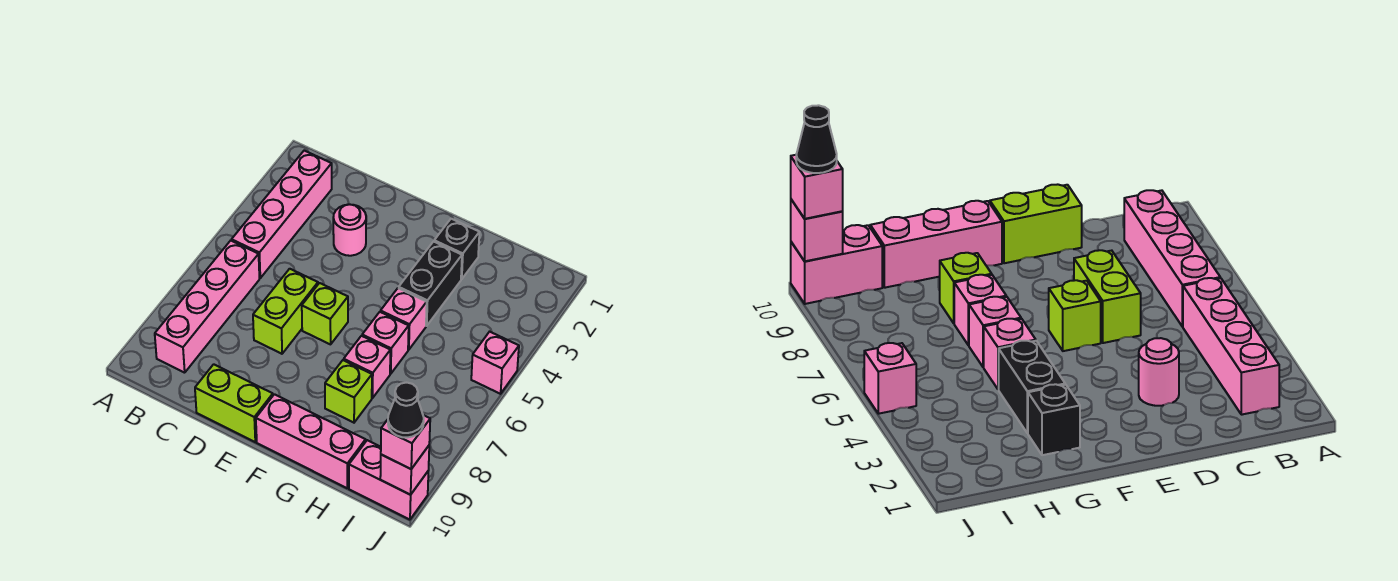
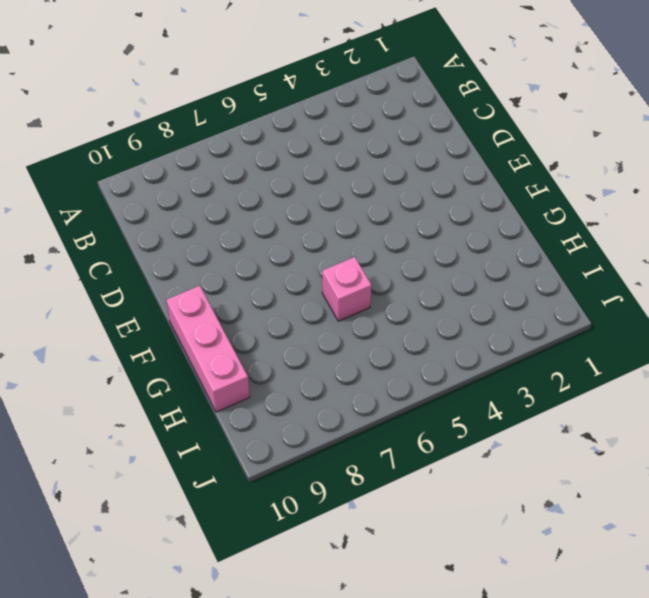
none -> pink 1x4 brick [232,151,332,278]
none -> pink 1x4 brick [155,241,259,373]
none -> pink 1x1 round brick [333,204,366,256]

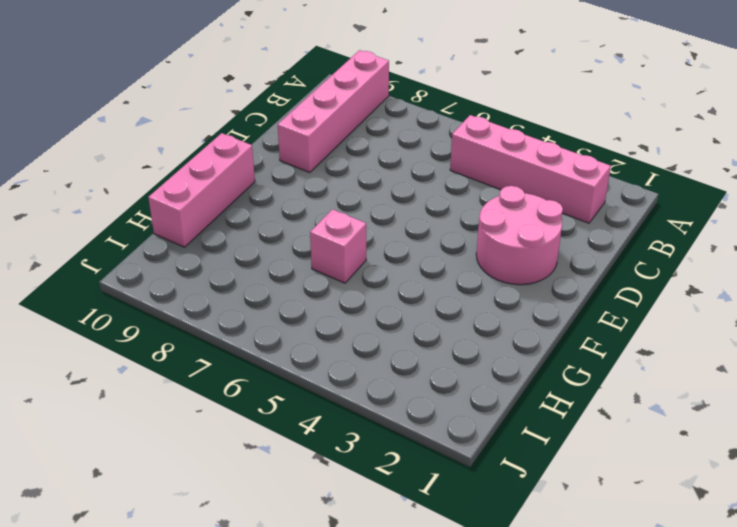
pink 1x4 brick [278,50,389,173] -> pink 1x4 brick turned to [155,241,259,373]
pink 2x2 round brick [476,186,563,285] -> pink 1x1 round brick [333,204,366,256]
none -> lime 1x2 brick [253,269,318,354]
none -> lime 1x2 brick [195,364,273,442]
none -> lime 1x1 brick [302,283,348,344]

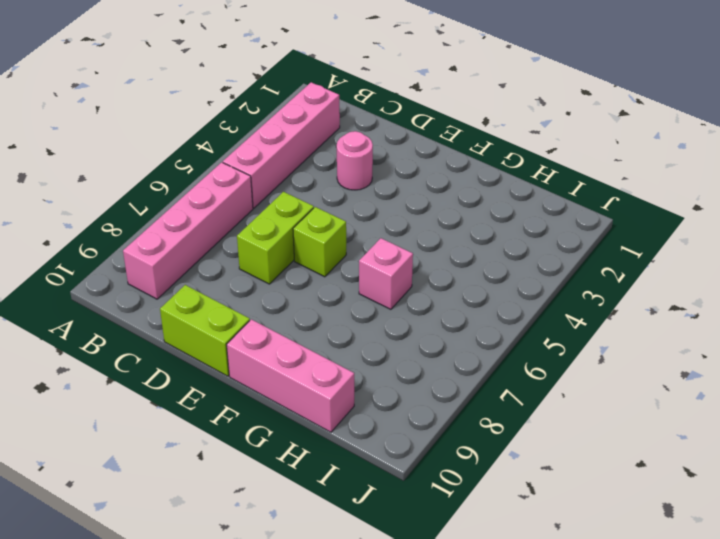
none -> black 1x1 brick [434,219,479,279]
none -> black 1x2 brick [399,242,462,326]
none -> pink 1x1 brick [381,288,427,350]

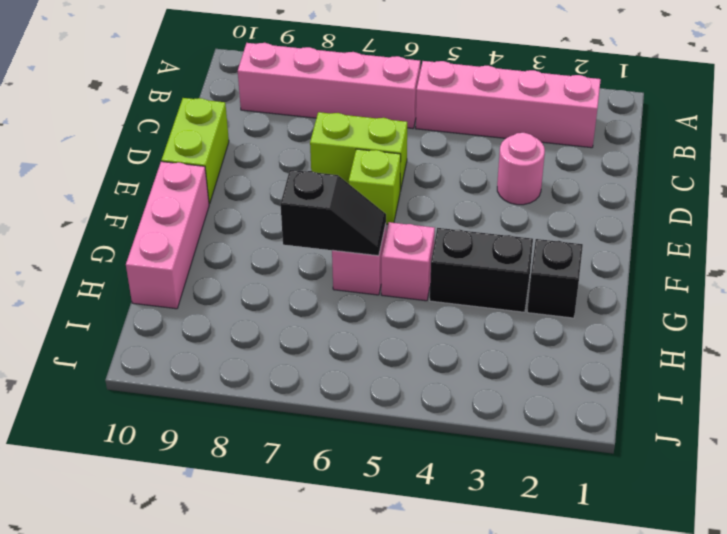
black 1x2 slope [281,170,386,256] -> none
none -> pink 1x1 brick [344,336,390,398]
none -> lime 1x1 brick [325,360,372,423]
none -> pink 1x2 brick [349,440,428,520]

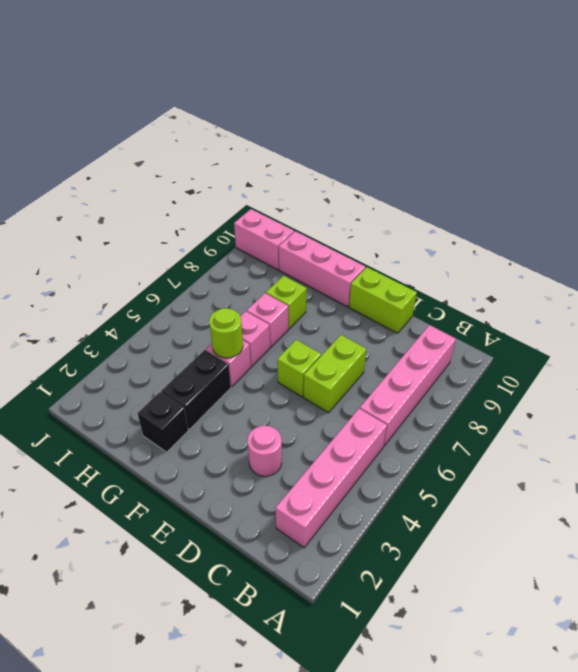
lime 1x1 round brick [209,308,243,358] -> none
none -> pink 1x1 brick [471,332,519,394]
none -> pink 1x1 brick [380,446,429,495]
none -> pink 1x1 brick [381,415,430,469]

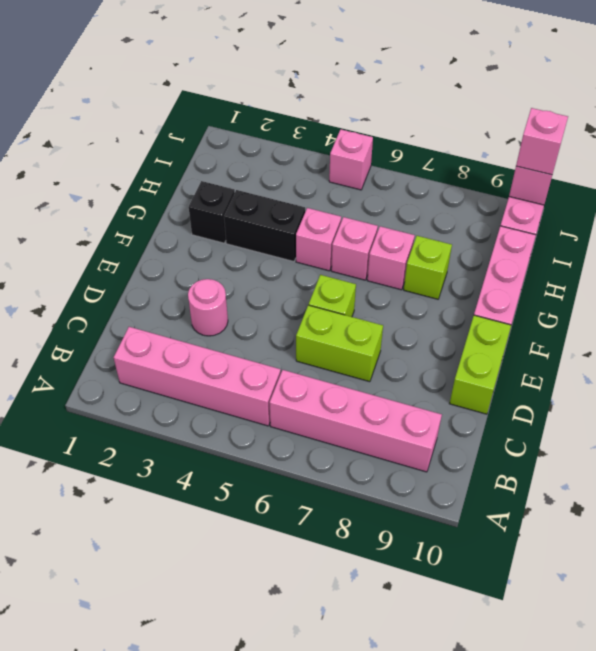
none -> black 1x1 cone [388,383,424,438]

